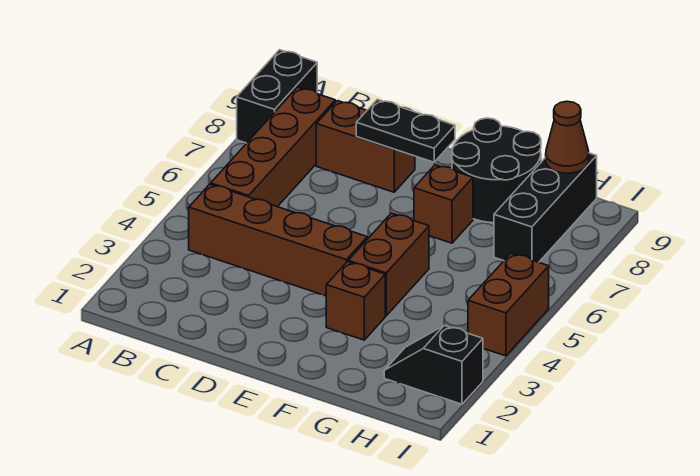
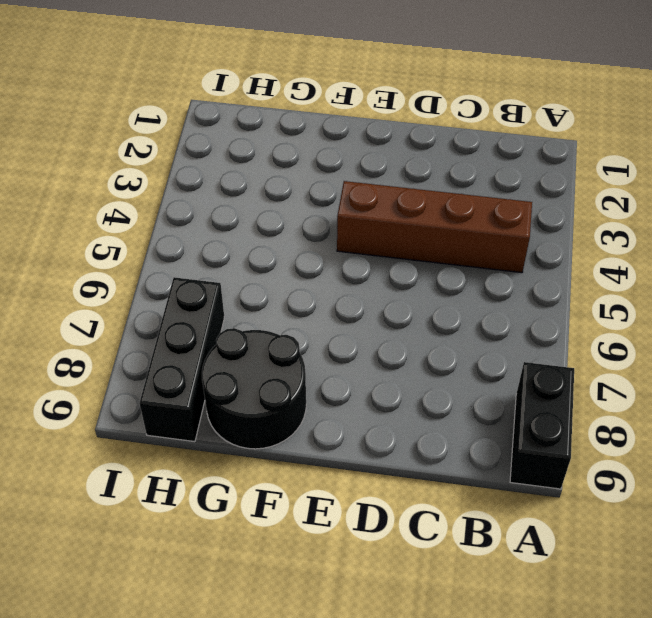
none -> brown 1x4 brick [211,87,335,207]
none -> brown 1x2 brick [316,101,415,192]
none -> brown 1x1 brick [326,262,385,340]

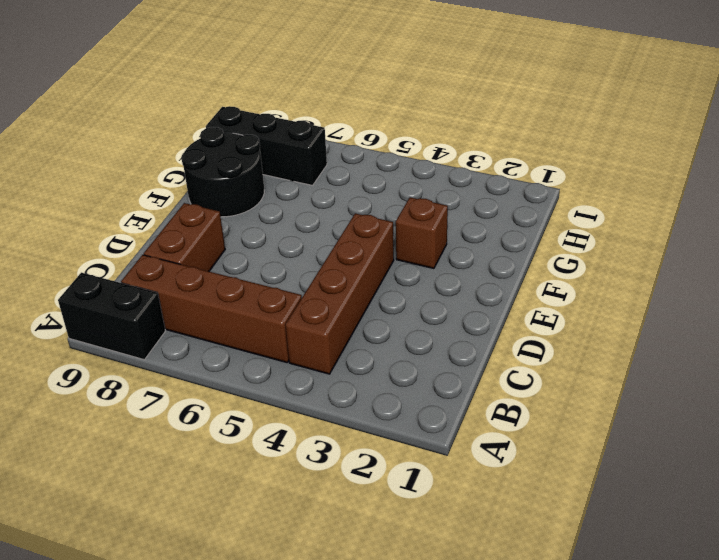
none -> brown 1x2 brick [348,213,429,316]
none -> brown 1x1 brick [414,165,473,243]
none -> black 1x2 slope [384,326,483,404]

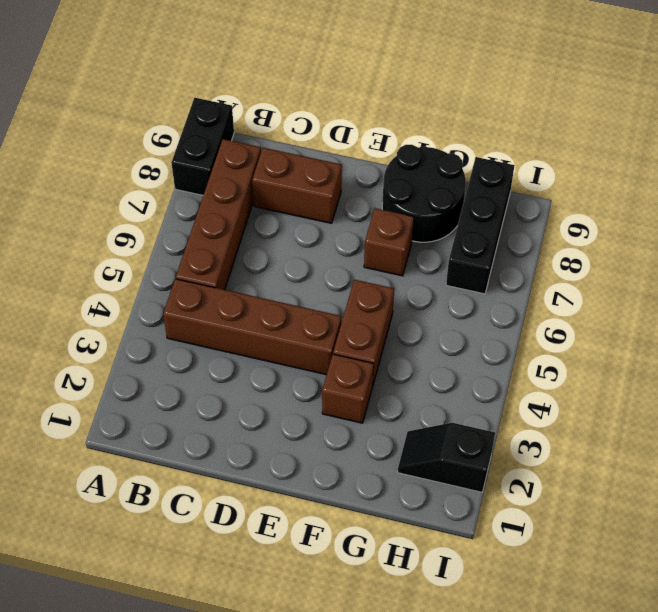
none -> brown 1x2 brick [468,253,549,356]
none -> black 1x2 plate [356,99,455,162]
none -> brown 1x1 cone [546,101,589,173]

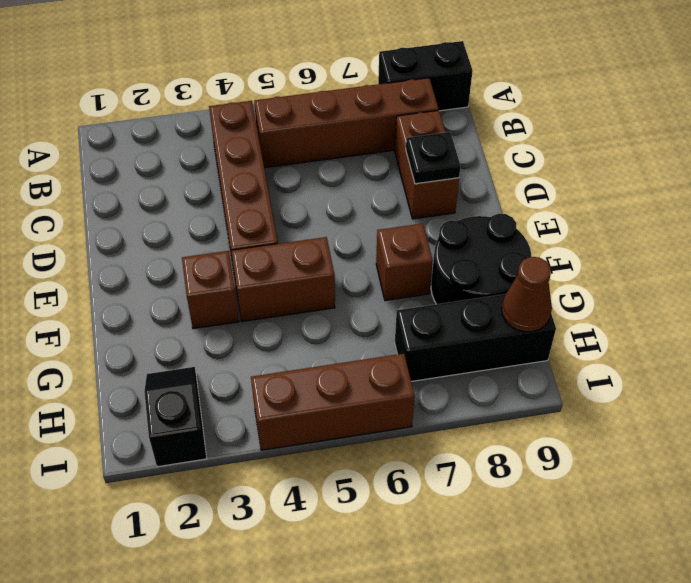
black 1x1 plate [406,132,461,184] -> black 1x2 plate [356,99,455,162]
brown 1x3 brick [251,354,415,450] -> brown 1x2 brick [468,253,549,356]

